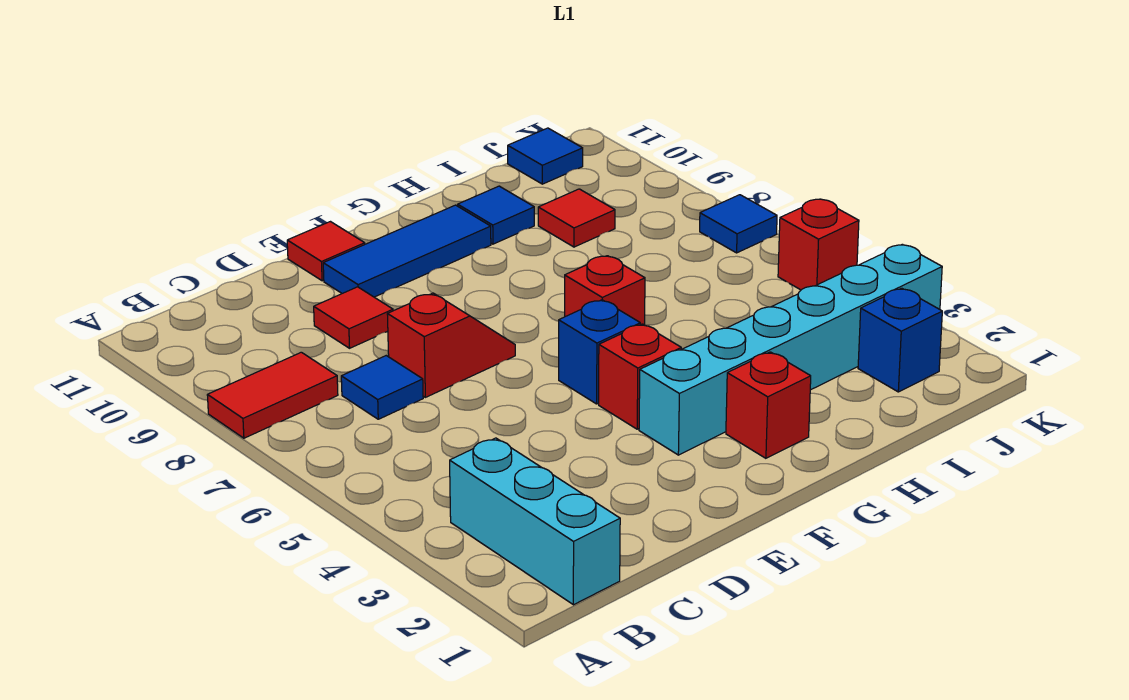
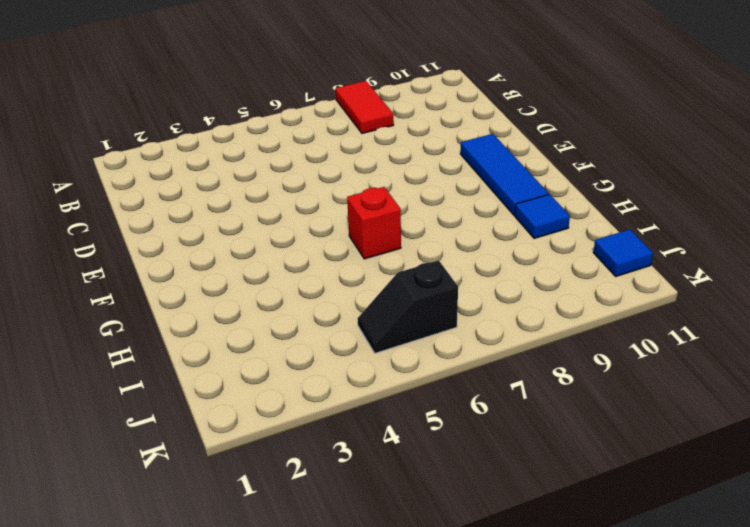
black 1x2 slope [358,260,458,353] -> none
none -> cyan 1x3 brick [450,438,620,605]
none -> blue 1x1 tile [341,356,423,419]
none -> red 1x2 slope [387,293,515,397]

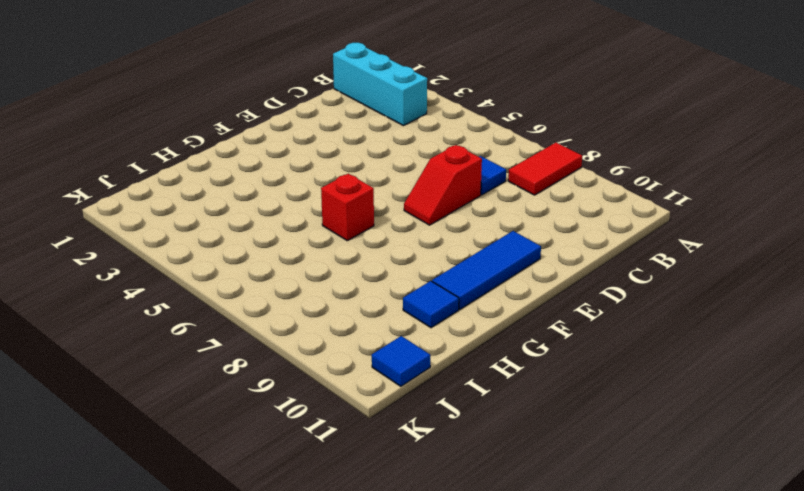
none -> red 1x1 tile [314,287,393,348]
none -> red 1x1 tile [287,222,365,281]
none -> cyan 1x6 brick [639,244,942,455]

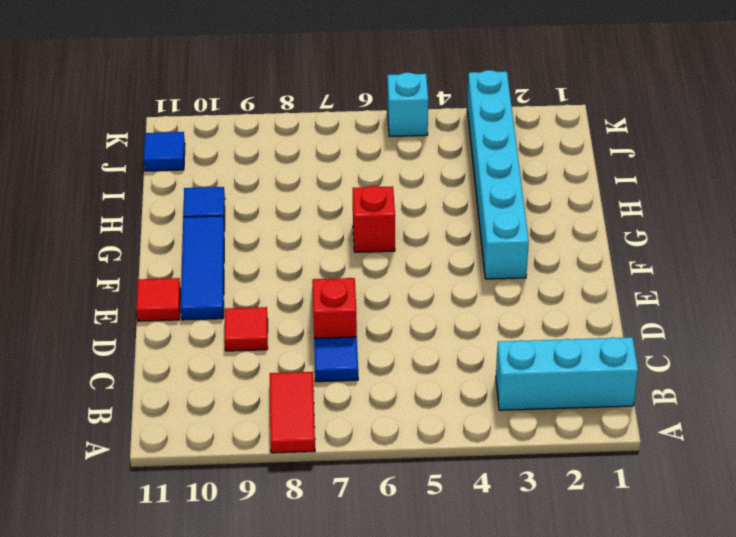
cyan 1x1 brick [387,72,428,136] -> red 1x1 brick [778,199,859,290]
none -> red 1x1 brick [599,324,681,429]
none -> blue 1x1 brick [559,300,640,404]
none -> red 1x1 brick [726,352,811,458]

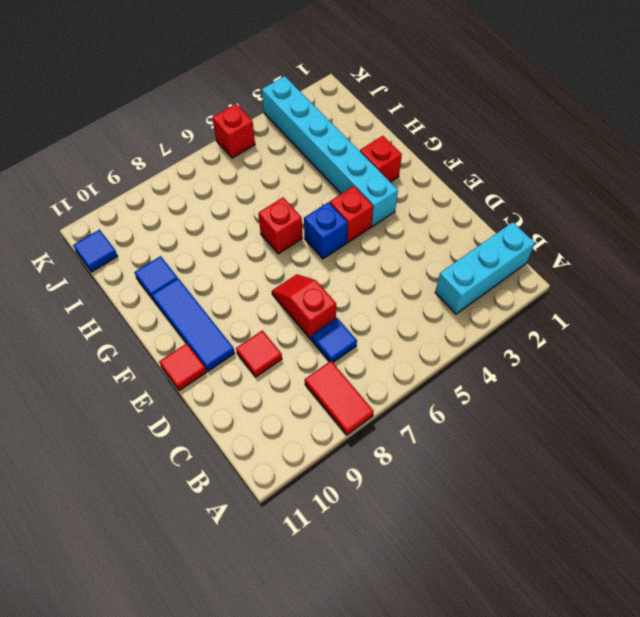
none -> red 1x1 tile [538,189,615,247]
none -> blue 1x1 brick [858,288,942,392]
none -> blue 1x1 tile [700,195,777,253]

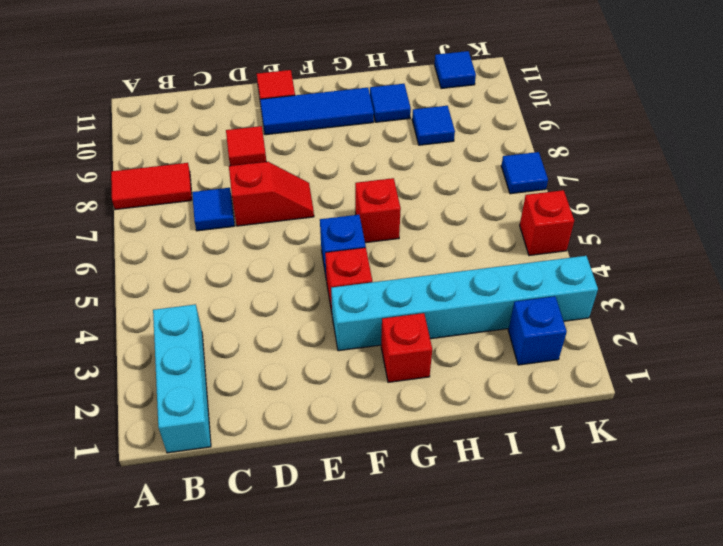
blue 1x1 tile [412,106,455,145] -> red 1x1 tile [538,189,615,247]

